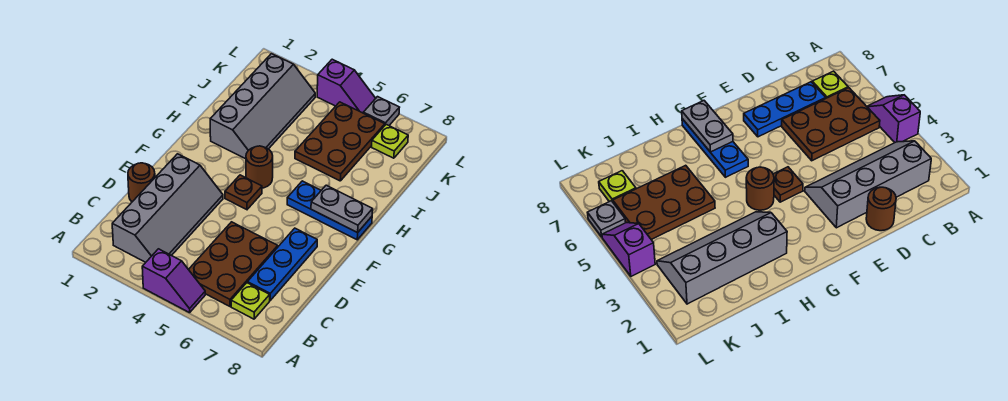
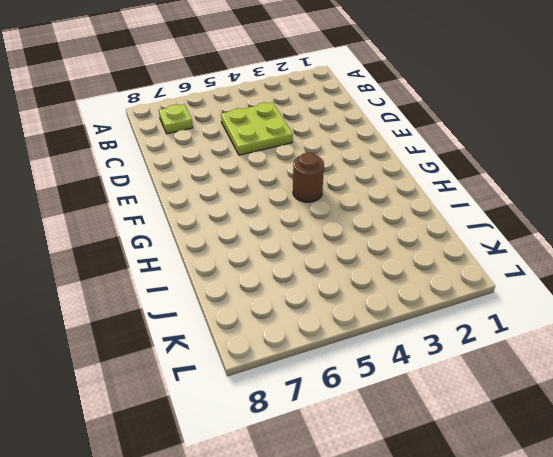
lime 2x2 plate [221,102,293,155] -> brown 2x3 plate [189,222,278,306]
none -> purple 1x2 slope [142,249,205,313]
none -> grey 2x4 slope [112,154,223,262]
none -> blue 1x3 plate [248,228,317,300]

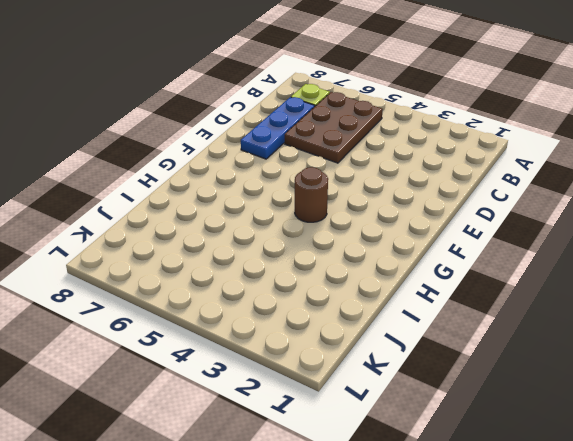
none -> purple 1x2 slope [142,249,205,313]
none -> grey 2x4 slope [112,154,223,262]
none -> brown 1x1 round brick [128,163,155,202]

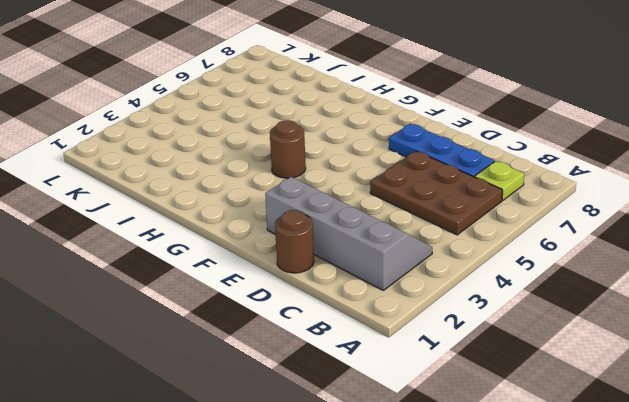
none -> purple 1x2 slope [142,249,205,313]
none -> brown 1x1 plate [225,175,262,210]
none -> blue 1x3 plate [287,181,372,240]

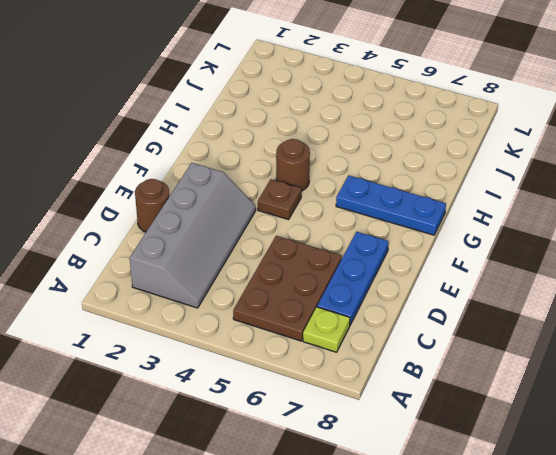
none -> purple 1x2 slope [142,249,205,313]
none -> grey 2x4 slope [210,54,315,159]
none -> brown 2x3 plate [295,102,385,181]

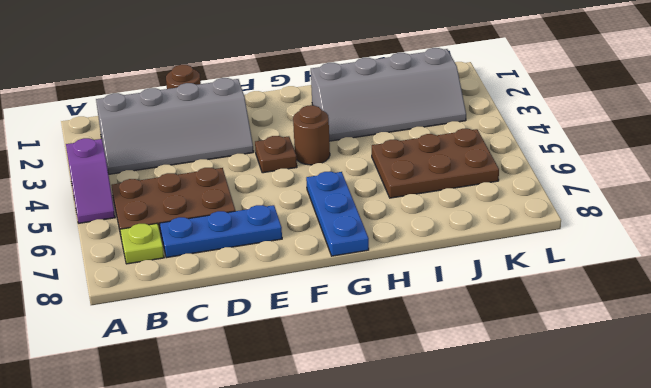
none -> lime 1x1 plate [372,125,408,158]
none -> purple 1x2 slope [317,59,376,113]
none -> grey 1x1 plate [363,97,400,125]

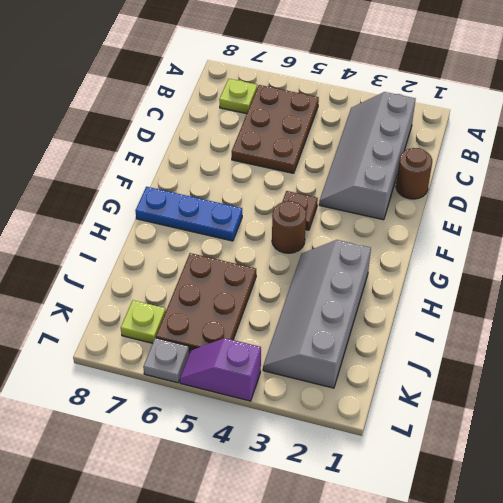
none -> purple 1x2 slope [142,249,205,313]
none -> blue 1x3 plate [248,228,317,300]
none -> grey 1x2 plate [311,185,373,233]

